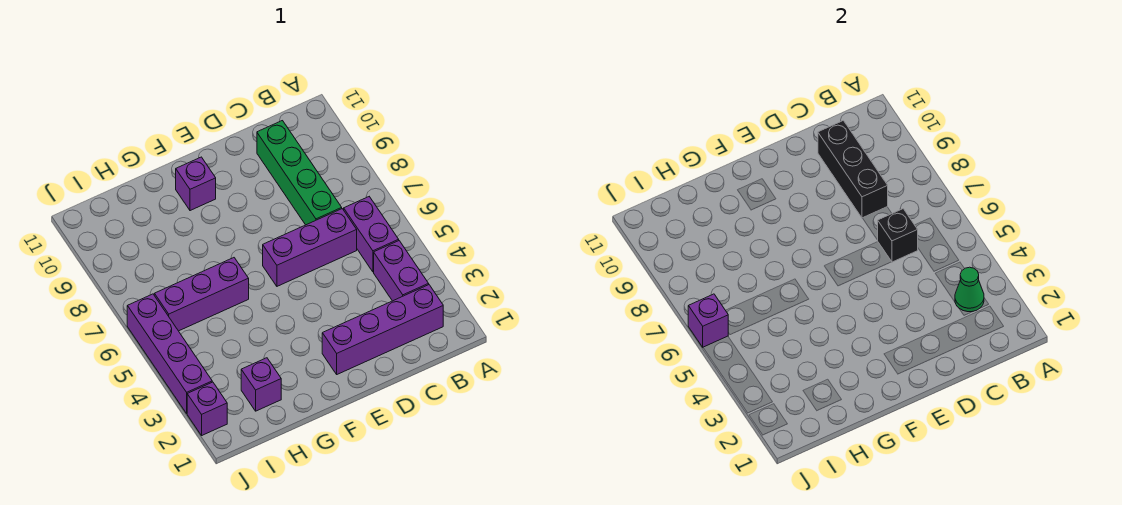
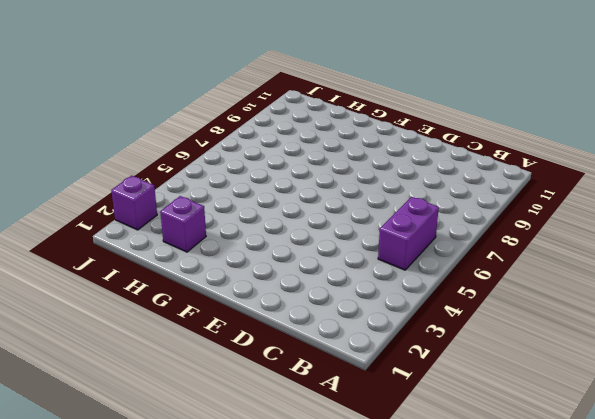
none -> purple 1x4 brick [322,285,443,374]
none -> purple 1x2 brick [374,241,429,301]
none -> purple 1x3 brick [263,209,357,286]

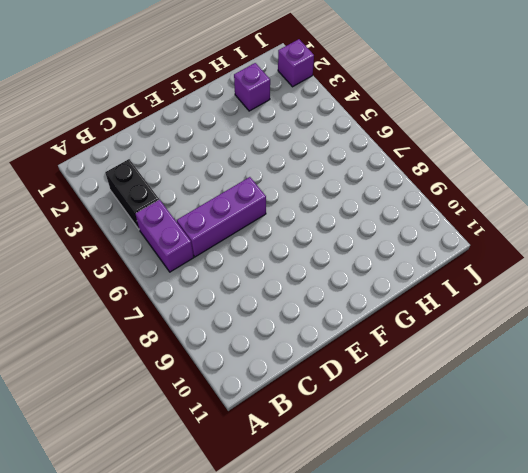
black 1x2 brick [105,159,159,229] -> purple 1x2 brick [374,241,429,301]
none -> purple 1x4 brick [322,285,443,374]
none -> green 1x4 brick [257,121,342,225]
none -> purple 1x1 brick [176,157,216,211]

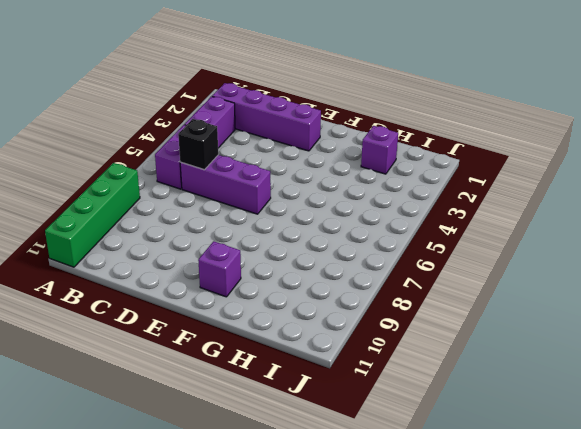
green 1x4 brick [45,163,140,267] -> green 1x4 brick moved to [257,121,342,225]
none -> purple 1x3 brick [154,258,249,331]
none -> purple 1x1 brick [187,382,227,435]
none -> purple 1x4 brick [127,294,212,413]

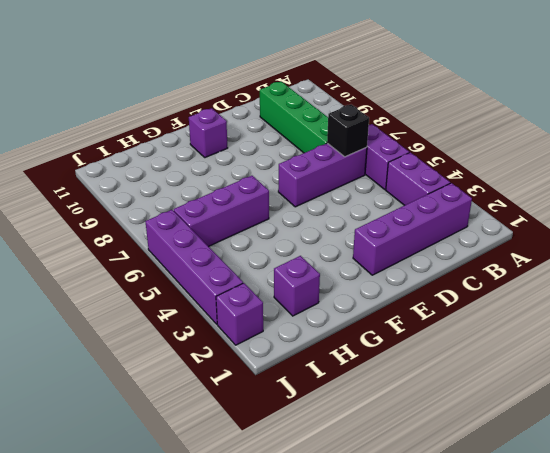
none -> green 1x1 cone [955,267,984,312]
none -> black 1x3 brick [818,121,888,218]
none -> purple 1x1 brick [688,294,728,347]

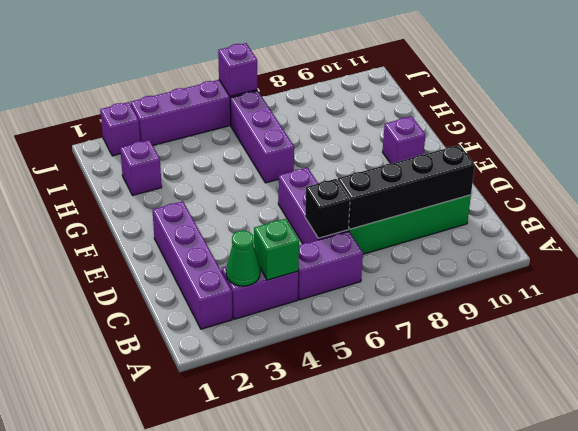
green 1x1 brick [254,219,299,280] -> none
black 1x4 brick [338,145,475,229] -> black 1x3 brick [818,121,888,218]

